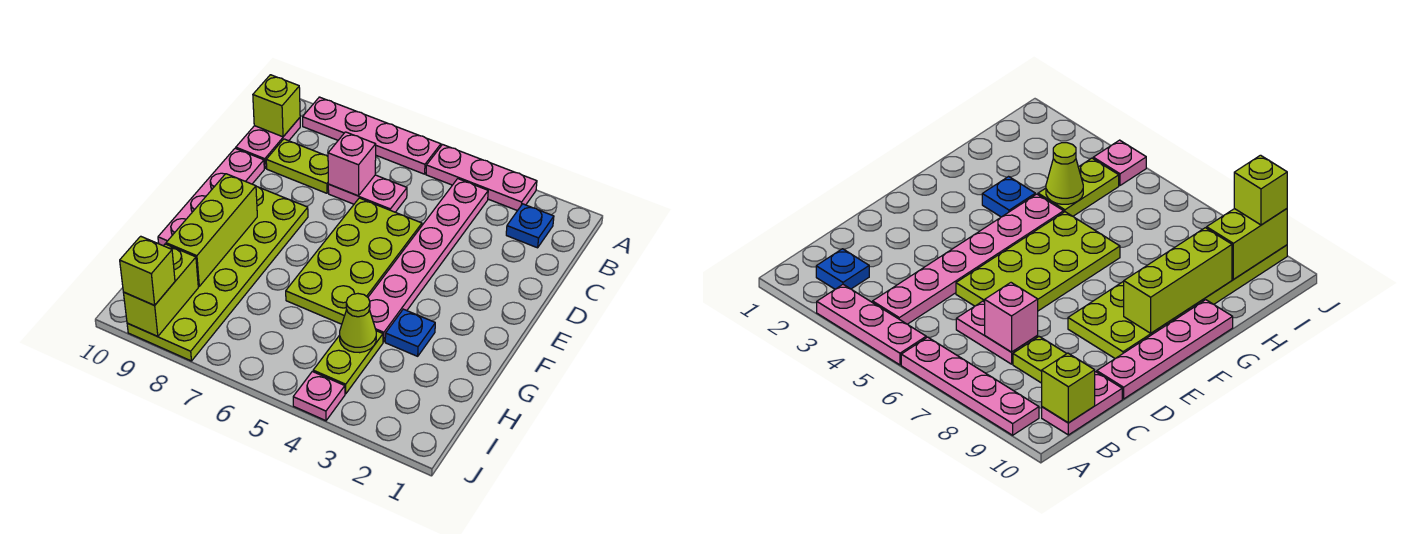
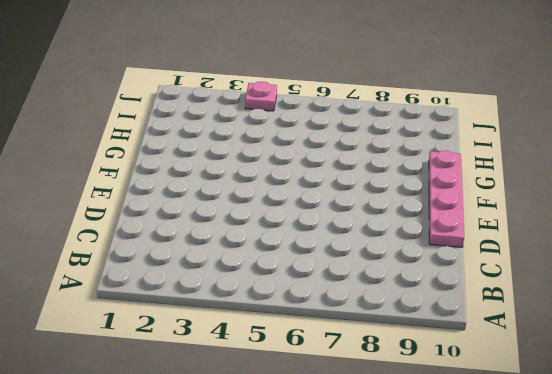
none -> pink 1x3 plate [426,145,537,211]
none -> pink 1x4 plate [303,97,441,174]
none -> blue 1x1 plate [506,204,554,248]

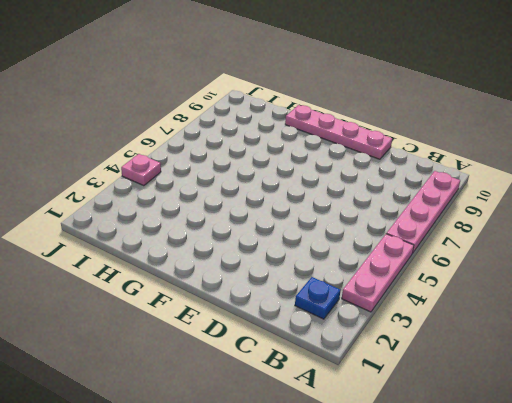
none -> pink 1x6 plate [368,179,488,342]
none -> pink 1x2 plate [236,118,300,168]
none -> pink 1x2 plate [328,175,407,212]

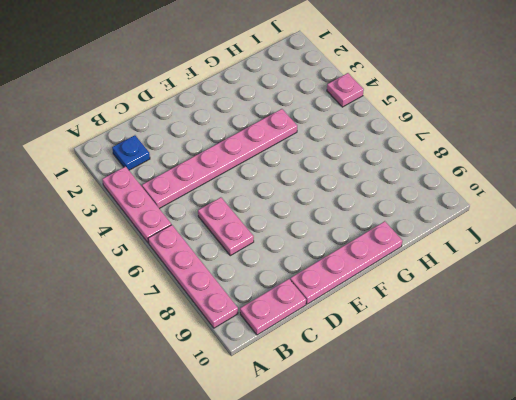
none -> lime 1x2 plate [266,139,329,193]
none -> lime 2x4 plate [286,198,422,324]
none -> lime 2x6 plate [127,187,308,361]

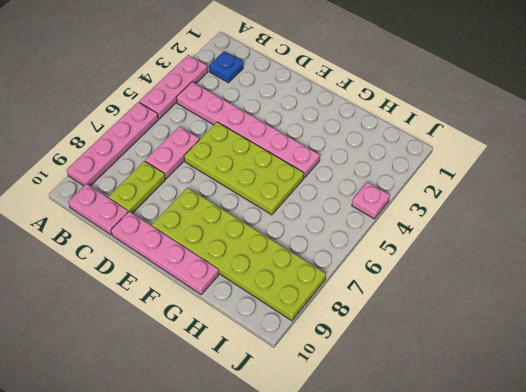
none -> blue 1x1 plate [385,309,435,356]
none -> lime 1x2 plate [313,331,383,394]
none -> lime 1x1 brick [253,75,300,137]

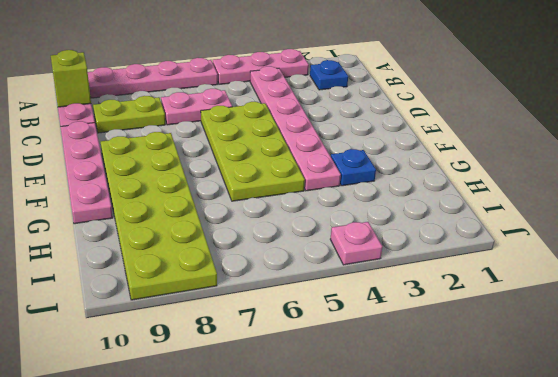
none -> lime 1x2 plate [313,331,383,394]
none -> pink 1x1 brick [328,132,376,196]
none -> lime 1x3 brick [166,174,257,286]

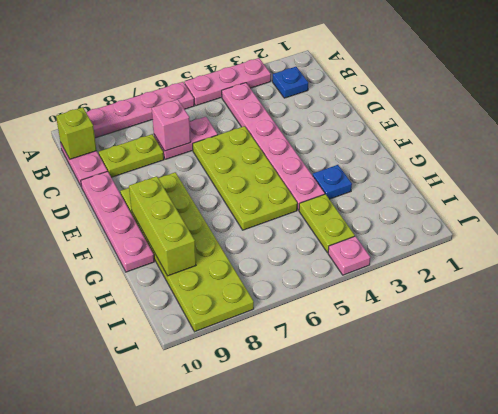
none -> lime 1x1 cone [340,294,376,353]
none -> lime 1x2 brick [123,244,198,337]
none -> lime 1x1 brick [120,236,175,305]

